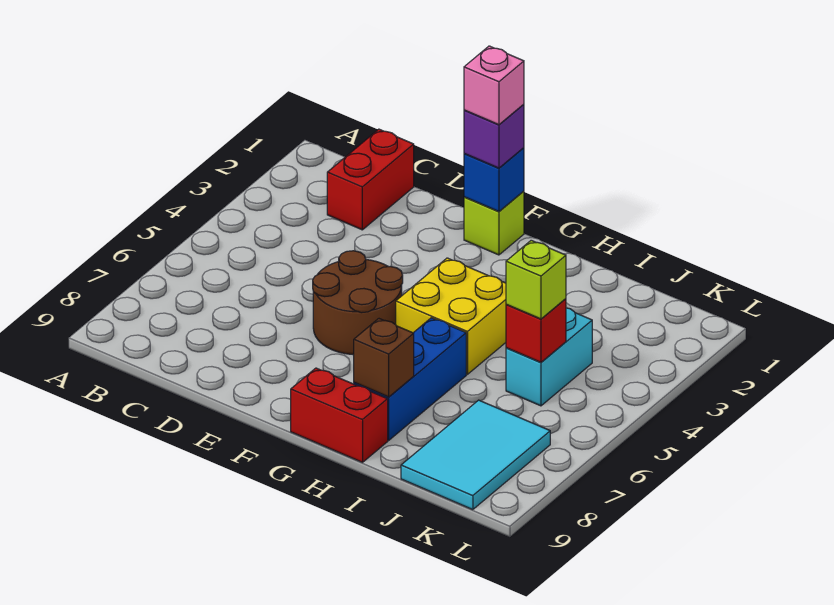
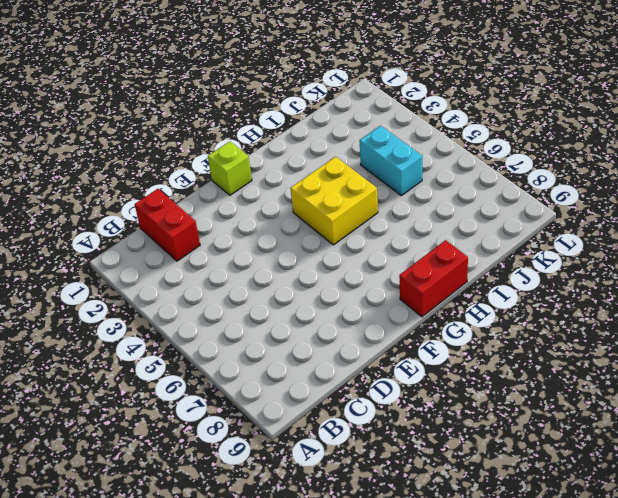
none -> brown 2x2 round brick [313,251,403,355]
none -> blue 1x3 brick [354,318,466,440]
none -> cyan 2x3 tile [401,400,550,510]

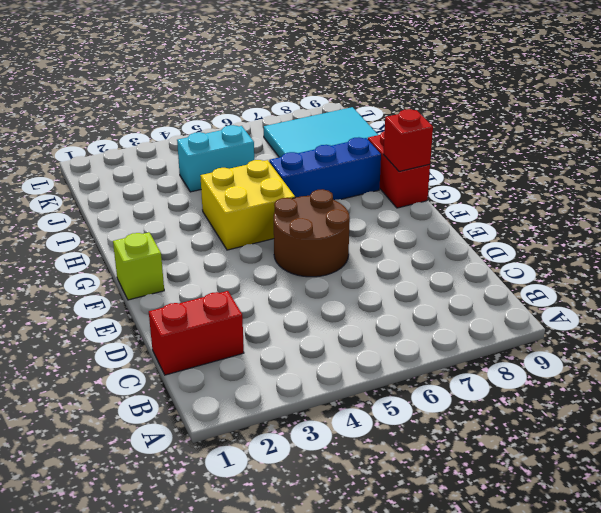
red 1x1 brick [383,109,433,171] -> red 1x1 brick moved to [506,299,566,362]
none -> blue 1x1 brick [464,148,524,211]
none -> brown 1x1 brick [354,319,414,397]
none -> purple 1x1 brick [464,104,524,168]

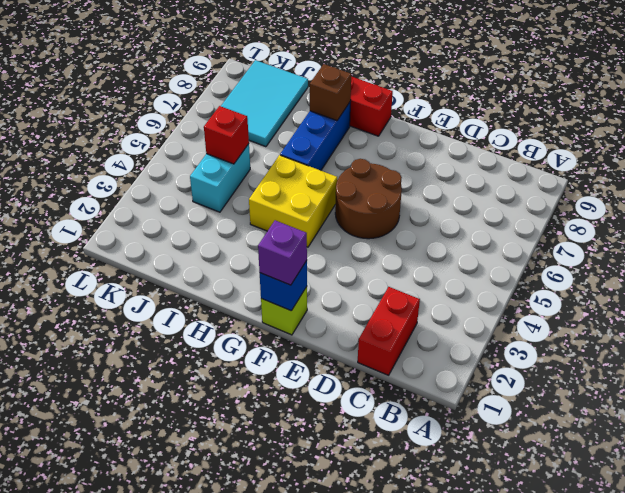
none -> lime 1x1 brick [506,240,566,319]
none -> pink 1x1 brick [464,46,524,125]

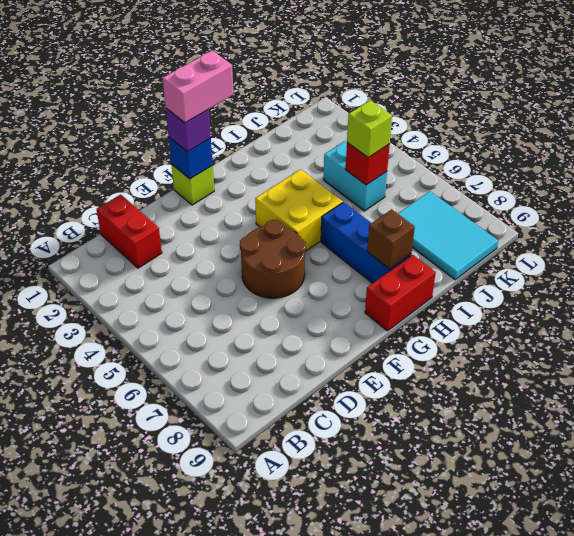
pink 1x2 brick [163,50,233,123] -> pink 1x1 brick [464,46,524,125]

